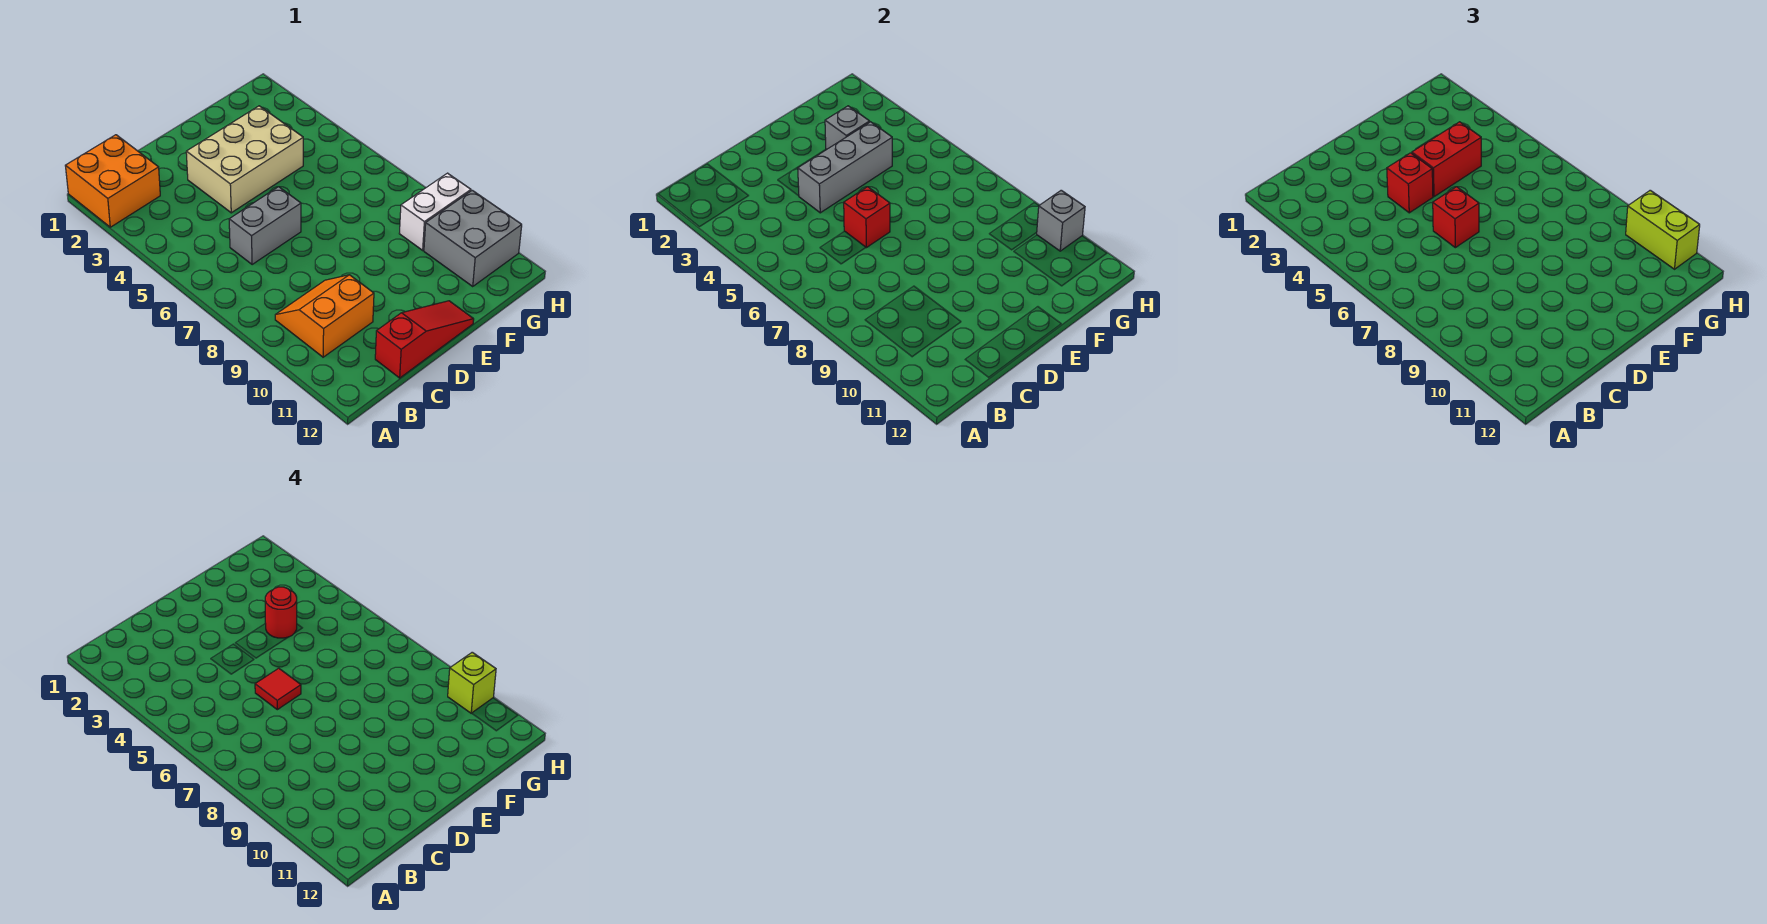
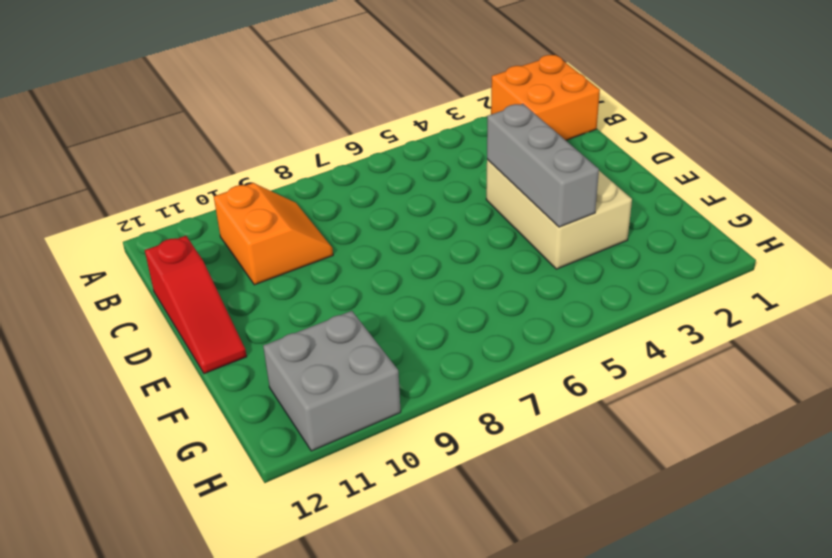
none -> grey 1x2 brick [229,187,301,265]
none -> white 1x2 brick [399,173,471,250]
none -> red 1x1 brick [844,187,890,248]

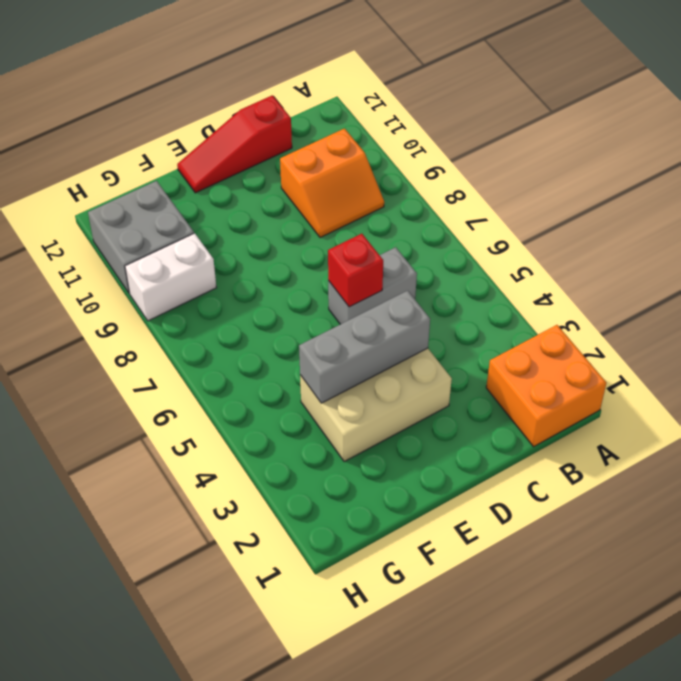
none -> grey 1x1 brick [825,106,870,149]
none -> grey 1x1 brick [1036,190,1085,251]
none -> red 1x1 brick [1387,153,1433,213]

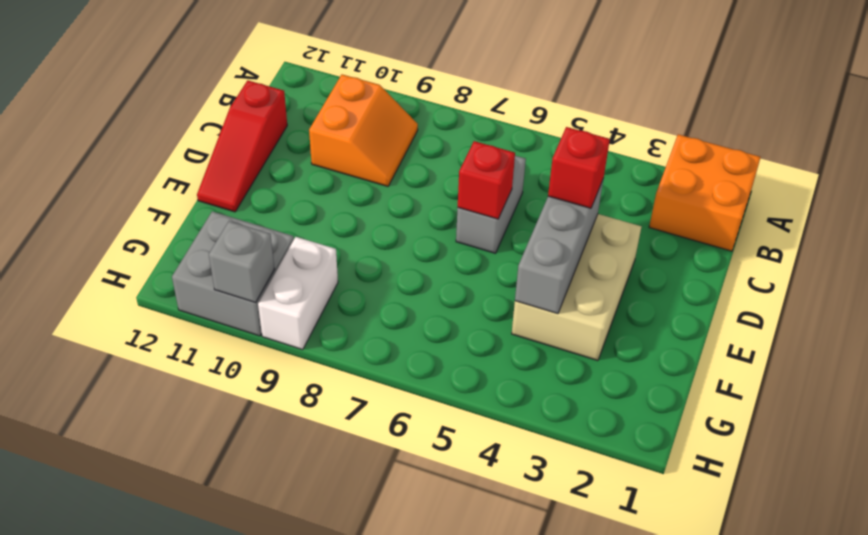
none -> grey 1x1 brick [825,106,870,149]
none -> red 1x1 brick [1433,187,1479,248]
none -> red 1x2 brick [1412,122,1481,197]

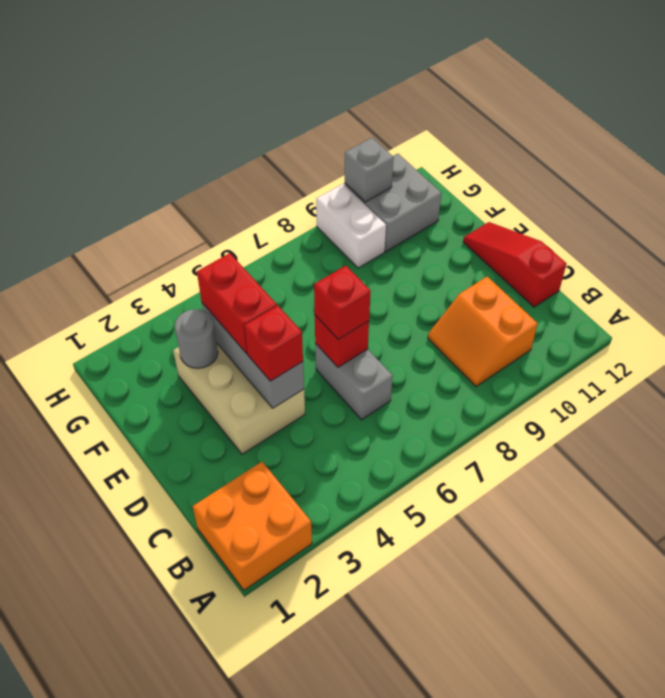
grey 1x1 round brick [175,309,218,368] -> grey 1x1 brick [825,106,870,149]
none -> lime 1x2 brick [1626,190,1700,269]
none -> red 1x1 tile [255,668,301,710]
none -> red 1x1 round brick [265,587,297,638]

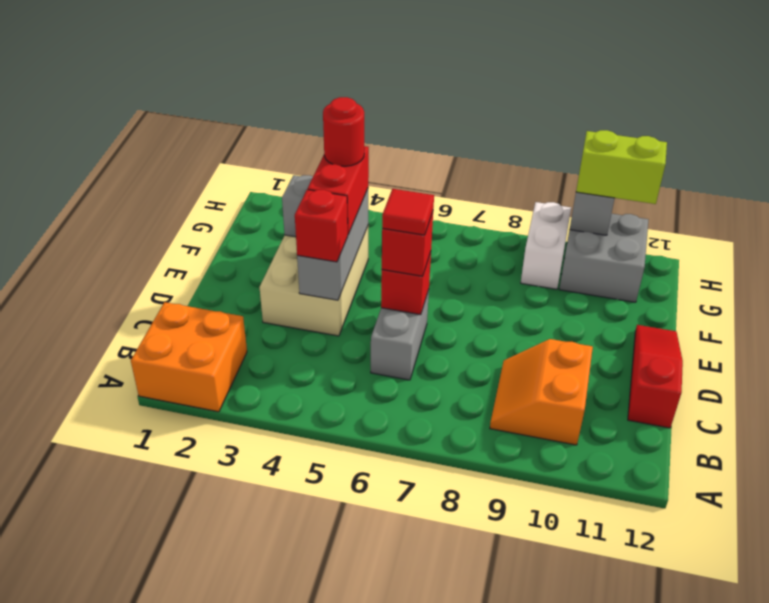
none -> lime 1x1 brick [448,652,496,713]

